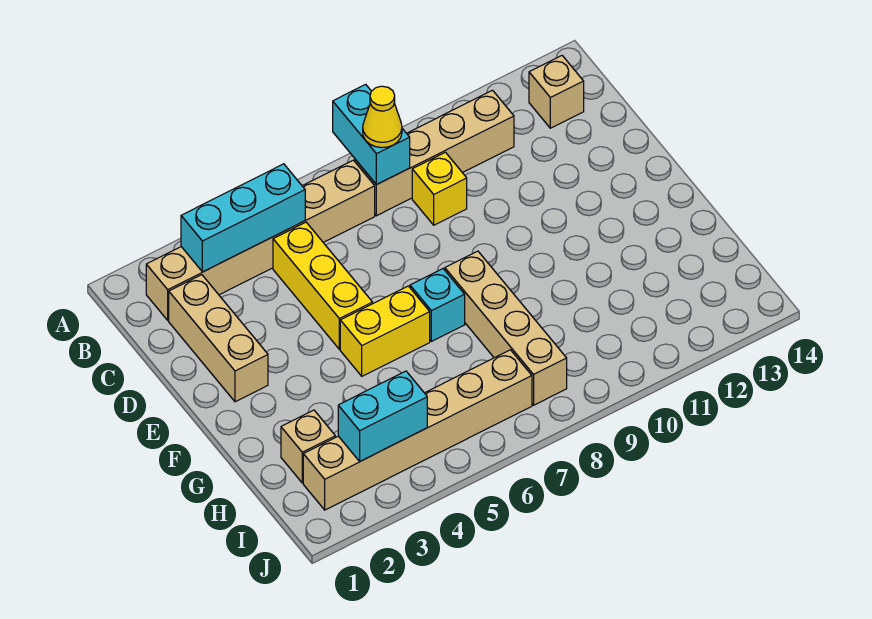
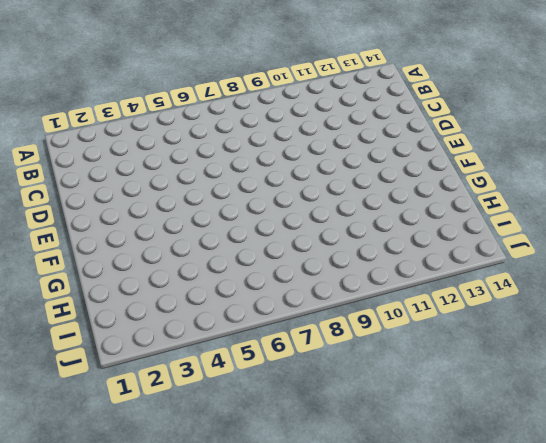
none -> tan 1x6 brick [146,160,375,320]
none -> tan 1x4 brick [355,90,514,216]
none -> tan 1x1 brick [529,56,584,128]

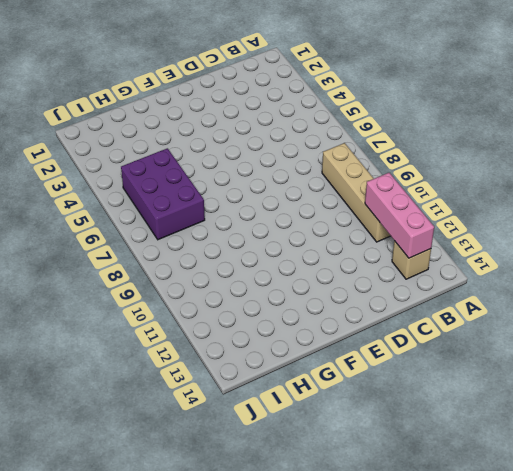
pink 1x3 brick [365,173,434,258] -> none
purple 2x3 brick [121,148,205,240] -> tan 1x6 brick [303,350,532,510]
none -> tan 1x6 brick [146,160,375,320]
none -> tan 1x3 brick [169,275,268,402]
none -> yellow 1x3 brick [273,222,373,349]

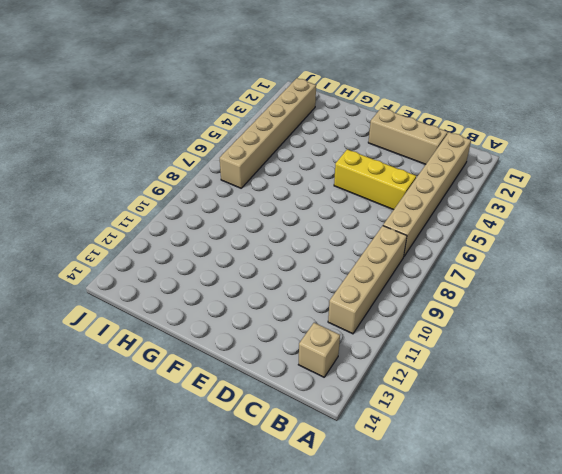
none -> yellow 1x1 brick [412,152,467,225]
none -> yellow 1x2 brick [340,286,430,376]
none -> cyan 1x1 brick [410,269,465,342]

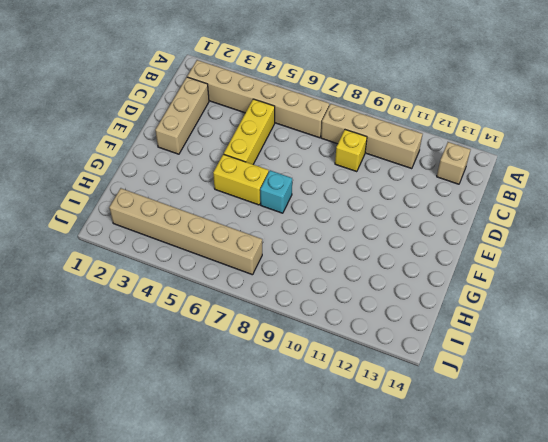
none -> tan 1x4 brick [445,251,567,405]
none -> tan 1x1 brick [281,410,335,483]
none -> cyan 1x2 brick [333,84,410,185]

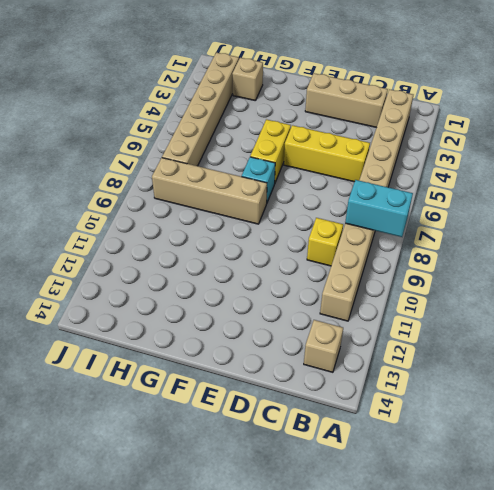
none -> cyan 1x3 brick [181,164,305,272]
none -> cyan 1x2 brick [338,371,427,461]
none -> yellow 1x1 cone [363,86,402,148]

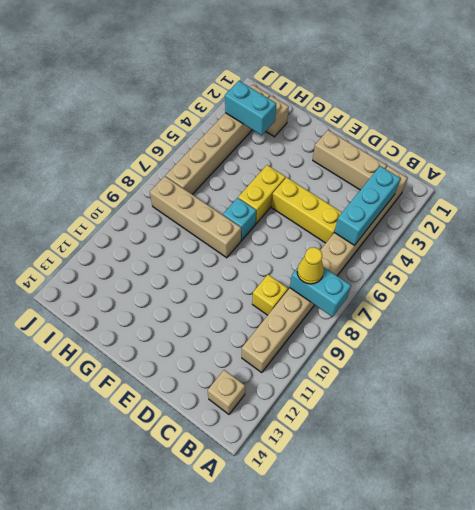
cyan 1x2 brick [225,81,276,135] -> cyan 1x2 brick turned to [338,371,427,461]

